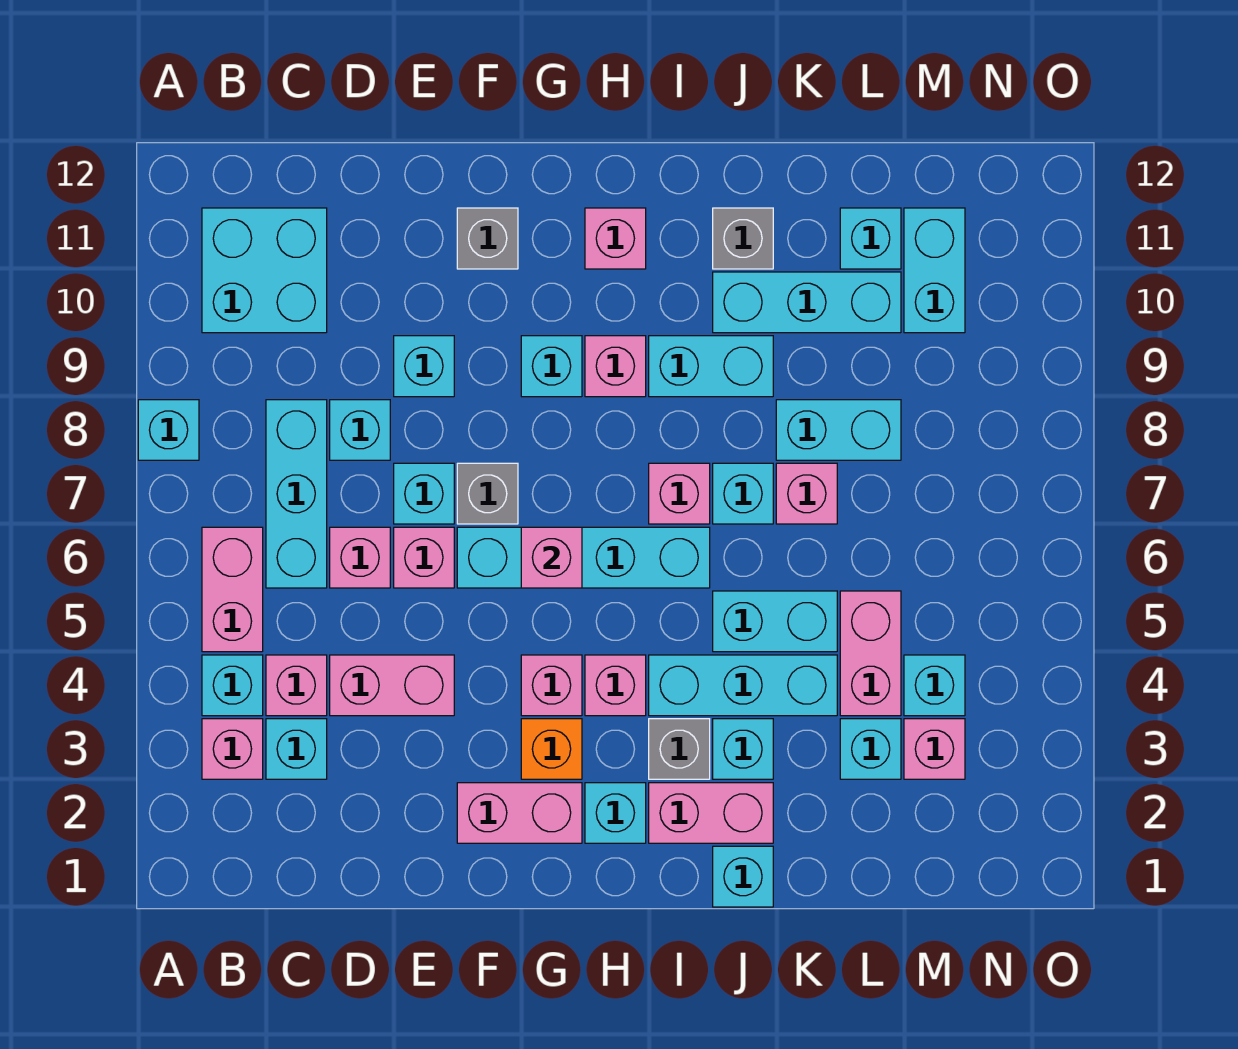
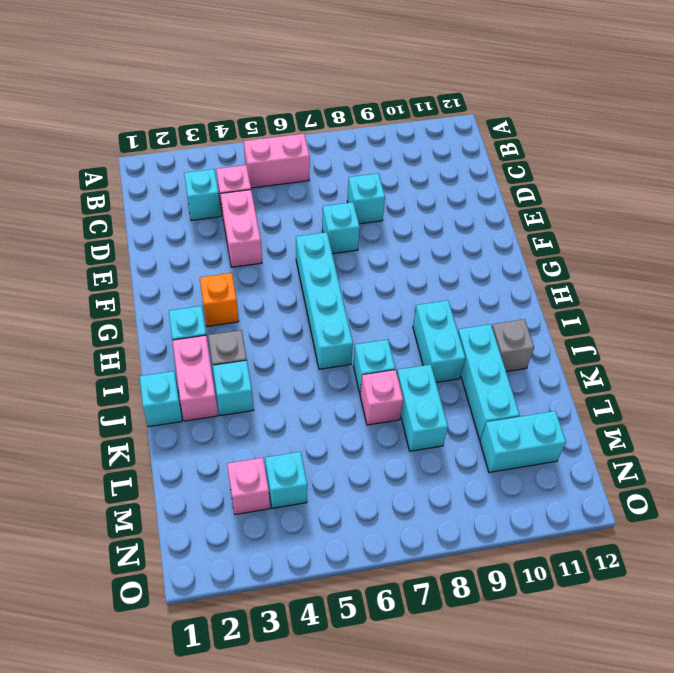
none -> cyan 1x1 brick [138,400,199,460]
none -> pink 1x1 brick [202,719,263,779]
none -> cyan 1x1 brick [202,655,263,716]
none -> cyan 2x2 brick [202,208,327,333]

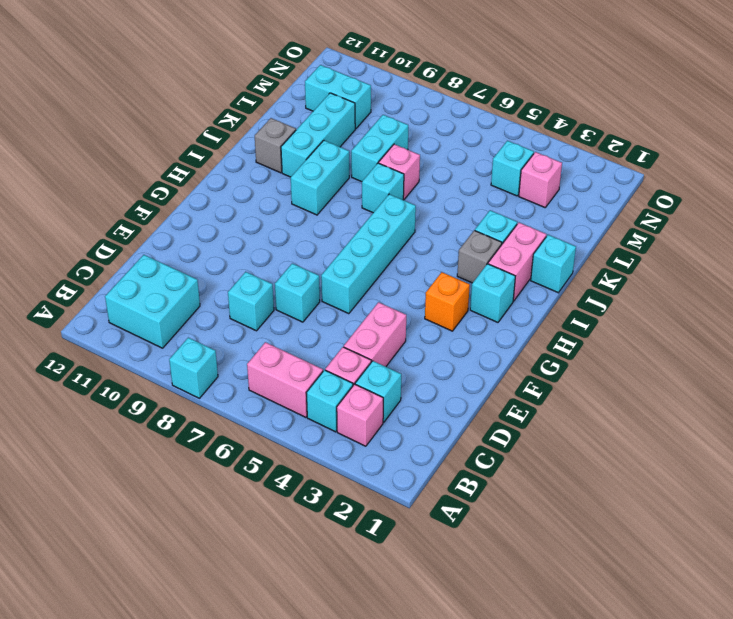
none -> cyan 1x3 brick [266,400,327,588]
none -> pink 1x1 brick [330,527,390,588]
none -> pink 1x1 brick [394,527,454,588]
none -> cyan 1x1 brick [394,336,454,397]

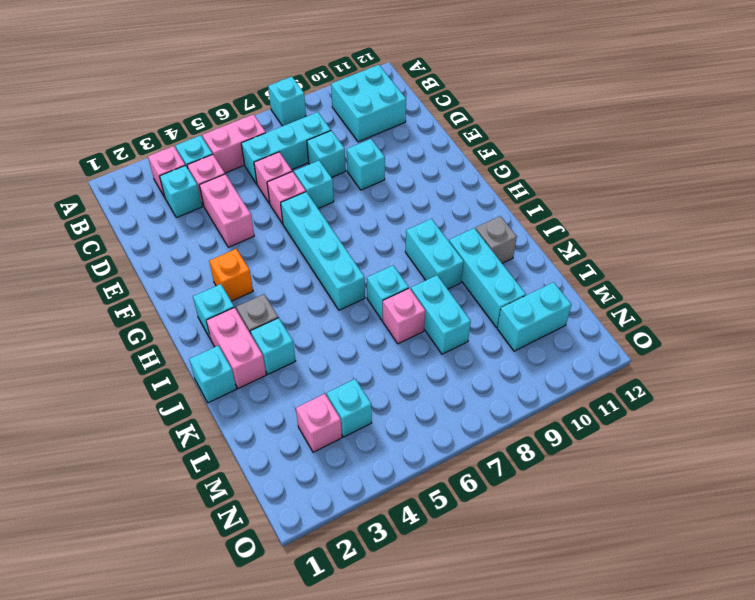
none -> pink 1x2 brick [457,783,582,843]
none -> grey 1x1 brick [457,463,518,524]
none -> grey 1x1 brick [457,208,518,269]
none -> pink 1x1 brick [521,655,582,716]

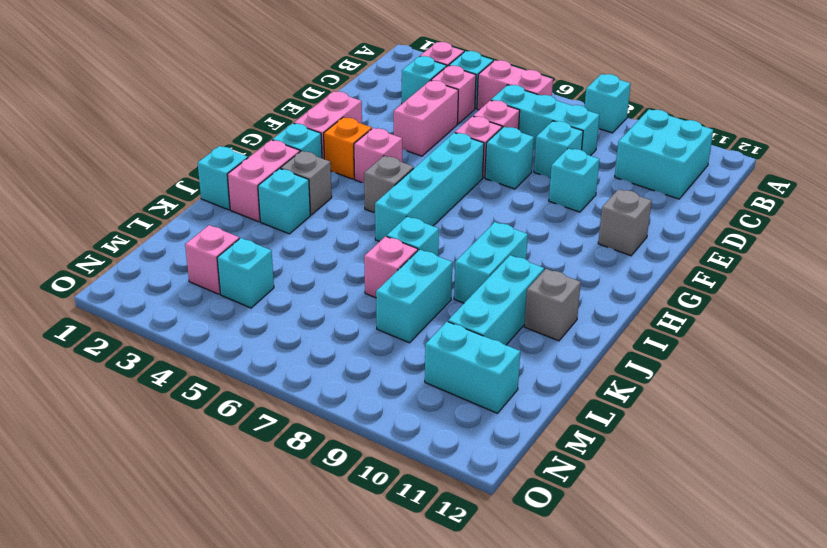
grey 1x1 brick [364,156,414,213] -> grey 1x1 brick moved to [457,463,518,524]
none -> cyan 1x1 brick [521,336,582,397]
none -> pink 1x1 brick [585,655,646,716]
none -> pink 1x1 brick [585,336,646,397]
none -> pink 1x1 brick [585,208,646,269]

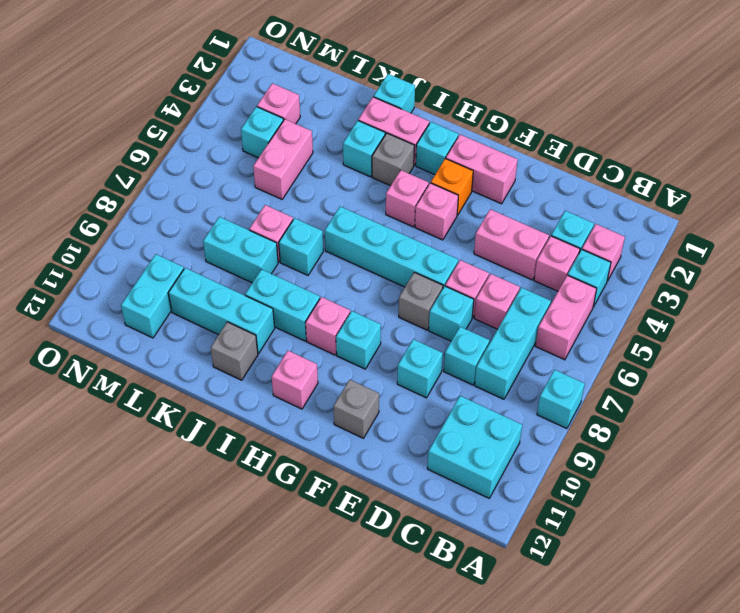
none -> cyan 1x3 brick [649,655,837,716]
none -> pink 1x1 brick [649,463,710,524]
none -> cyan 1x2 brick [713,591,837,652]
none -> cyan 1x1 brick [840,719,901,779]

